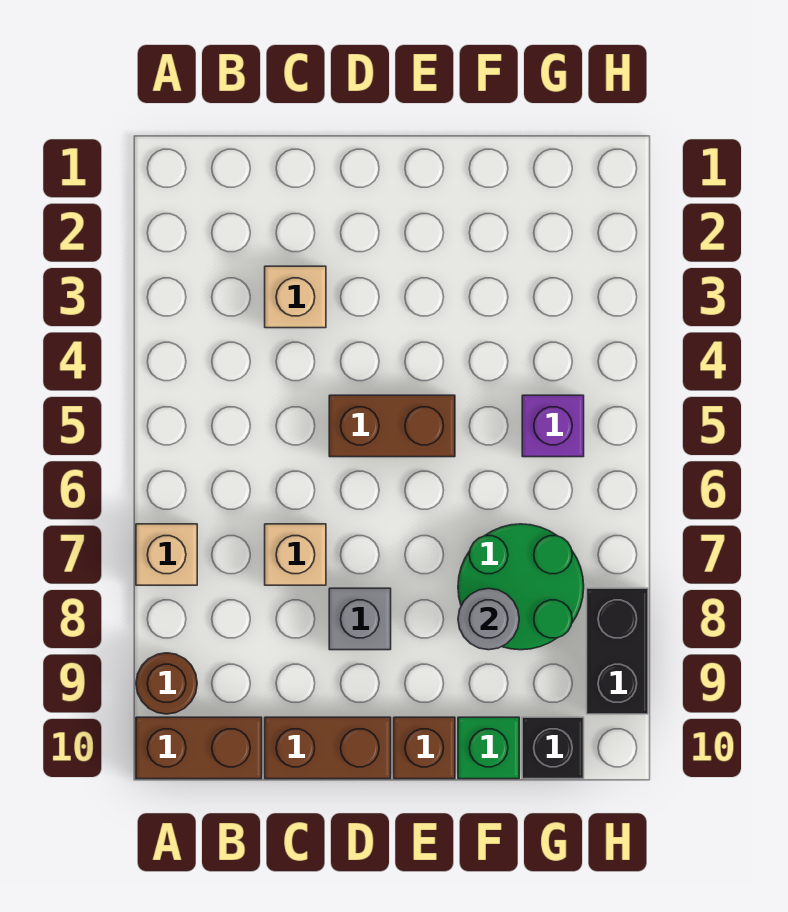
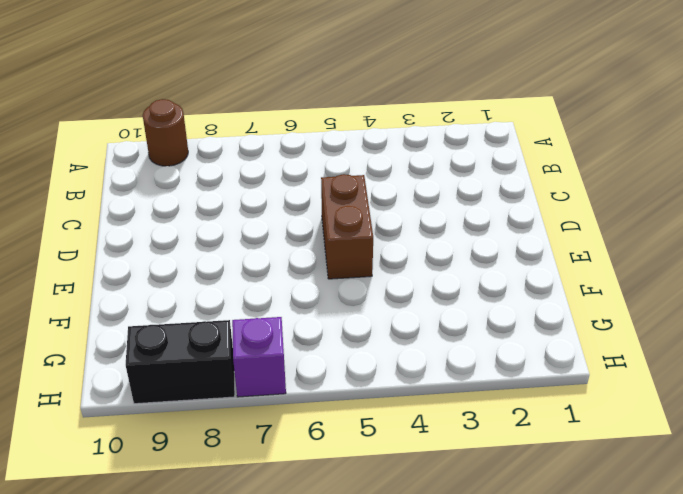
purple 1x1 brick [232,317,286,397] -> purple 1x1 brick moved to [522,395,584,457]
none -> tan 1x1 brick [136,524,197,585]
none -> brown 1x2 brick [136,717,262,779]
none -> tan 1x1 brick [265,266,326,328]

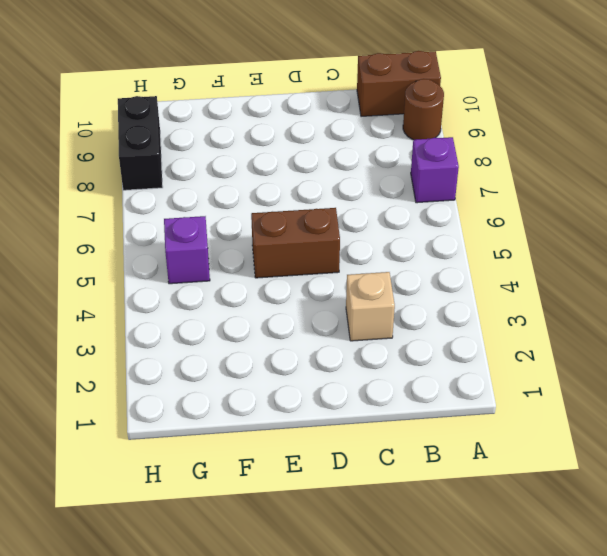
purple 1x1 brick [411,137,459,203] -> tan 1x1 brick [136,524,197,585]
none -> tan 1x1 brick [265,524,326,585]
none -> brown 1x2 brick [265,717,391,779]
none -> grey 1x1 brick [329,588,391,650]

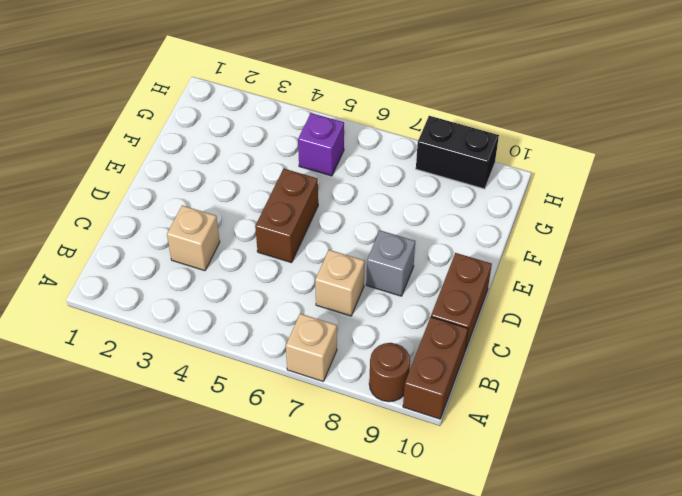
none -> brown 1x1 brick [394,717,455,779]
none -> green 2x2 round brick [458,524,584,650]
none -> green 1x1 brick [458,717,519,779]

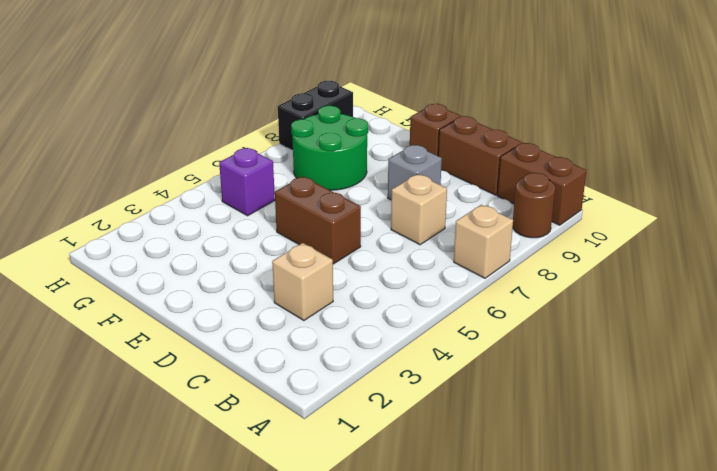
none -> green 1x1 brick [458,717,519,779]
none -> black 1x1 brick [522,717,584,779]
none -> grey 1x1 round brick [458,588,519,650]

